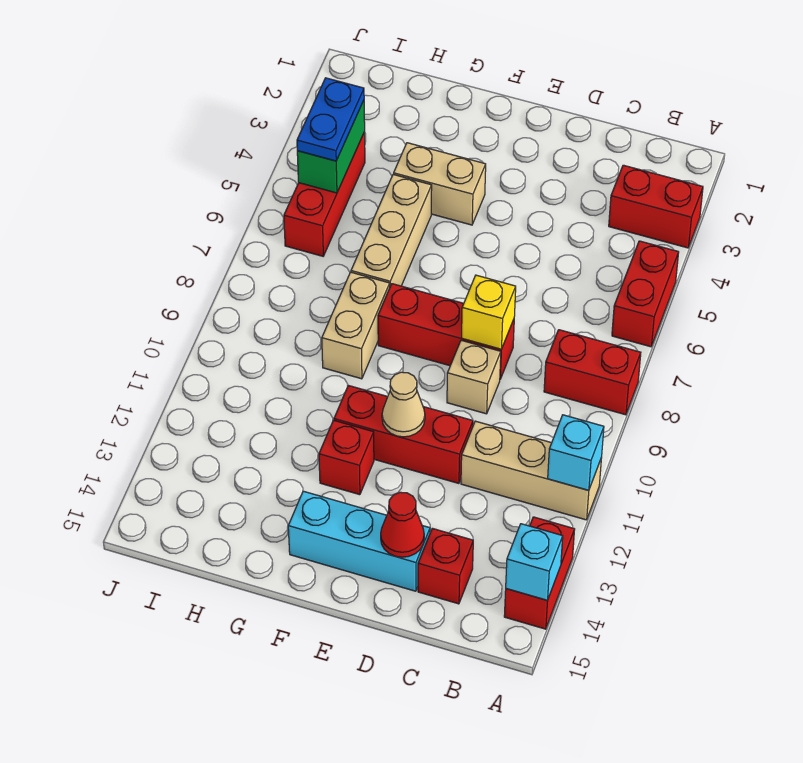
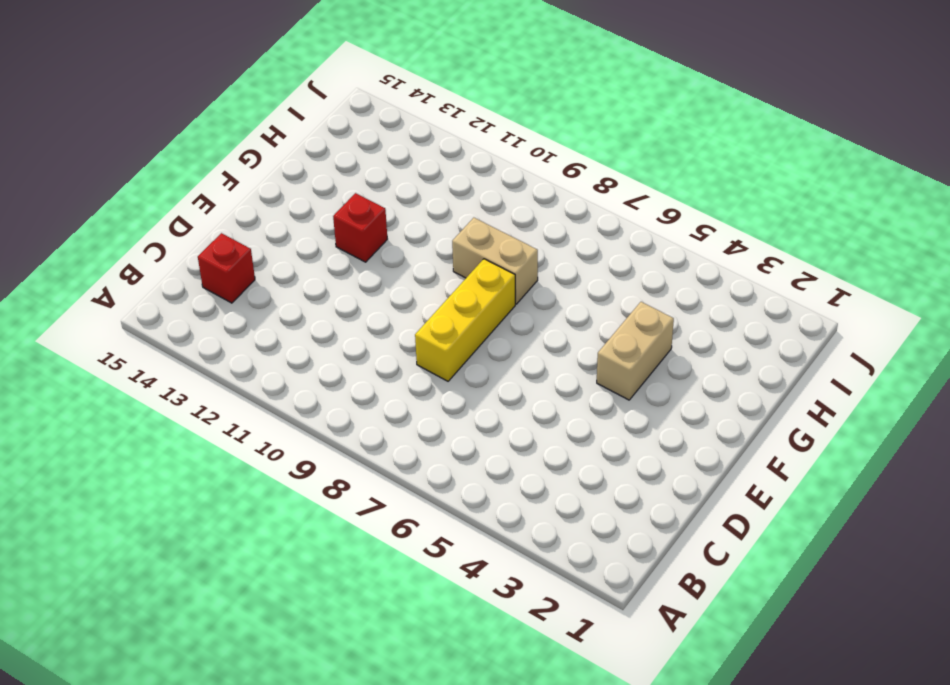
yellow 1x3 brick [415,259,515,381] -> red 1x3 brick [378,284,514,379]
none -> red 1x2 brick [609,165,703,248]
none -> red 1x2 brick [612,241,679,347]
none -> red 1x2 brick [544,330,641,415]

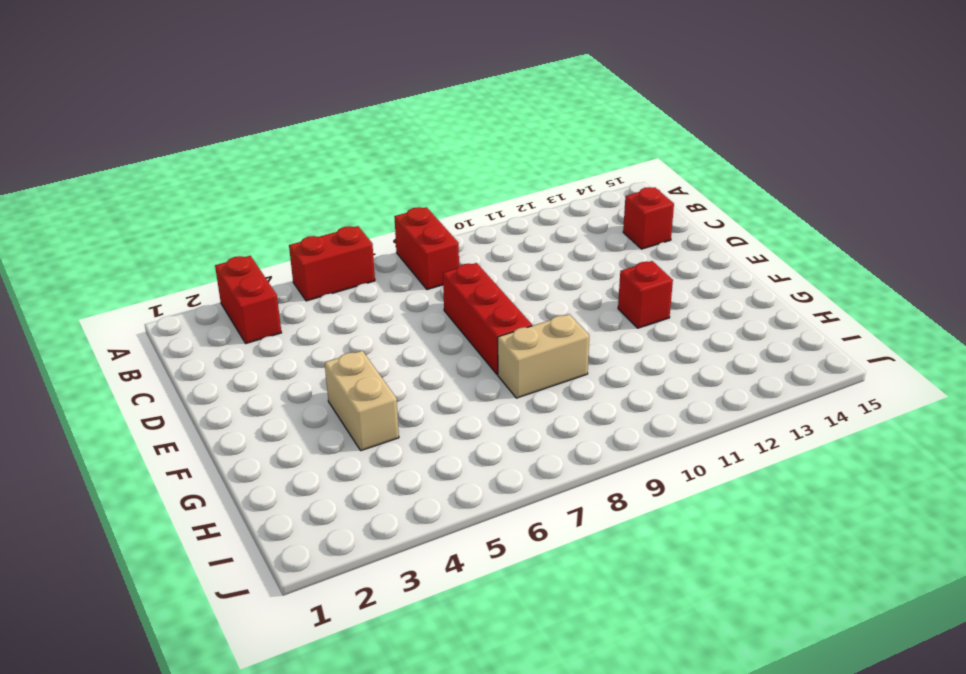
none -> tan 1x3 brick [461,421,602,520]
none -> red 1x2 brick [504,517,575,629]
none -> tan 1x1 brick [447,340,501,414]

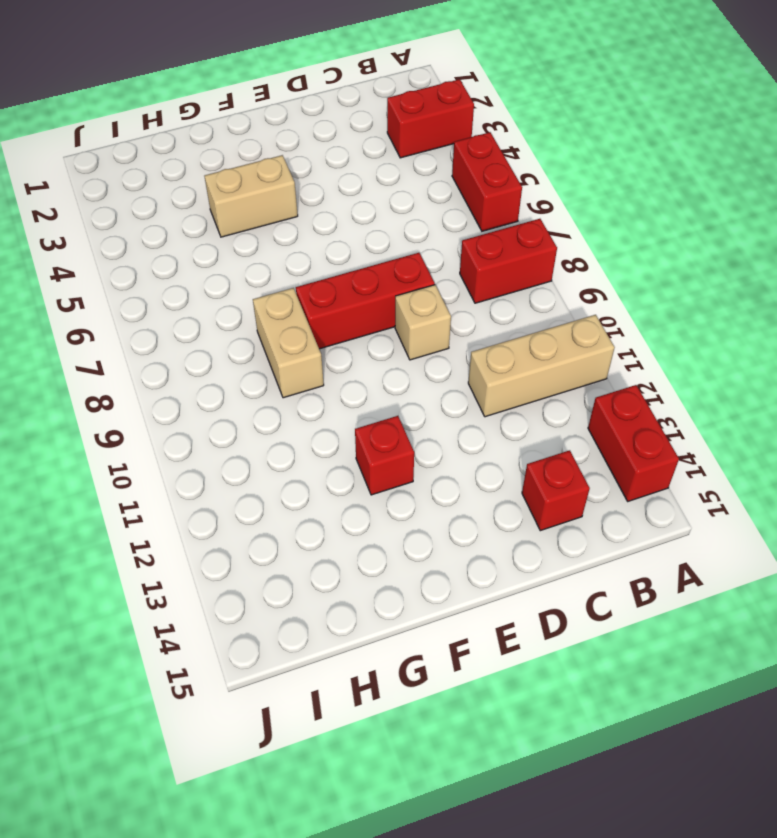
none -> red 1x3 brick [334,385,473,483]
none -> cyan 1x3 brick [288,491,430,591]
none -> tan 1x3 brick [351,174,432,286]

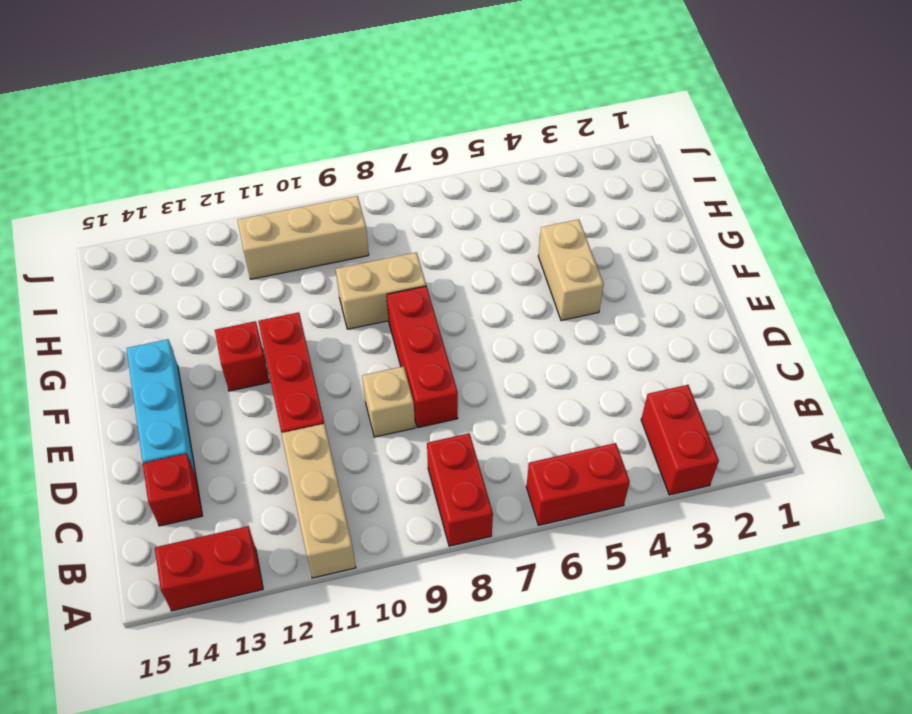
tan 1x3 brick [237,196,369,279] -> tan 1x3 brick moved to [351,174,432,286]
none -> red 1x3 brick [284,132,365,256]
none -> cyan 1x1 brick [548,415,604,490]
none -> cyan 1x1 brick [506,524,563,600]

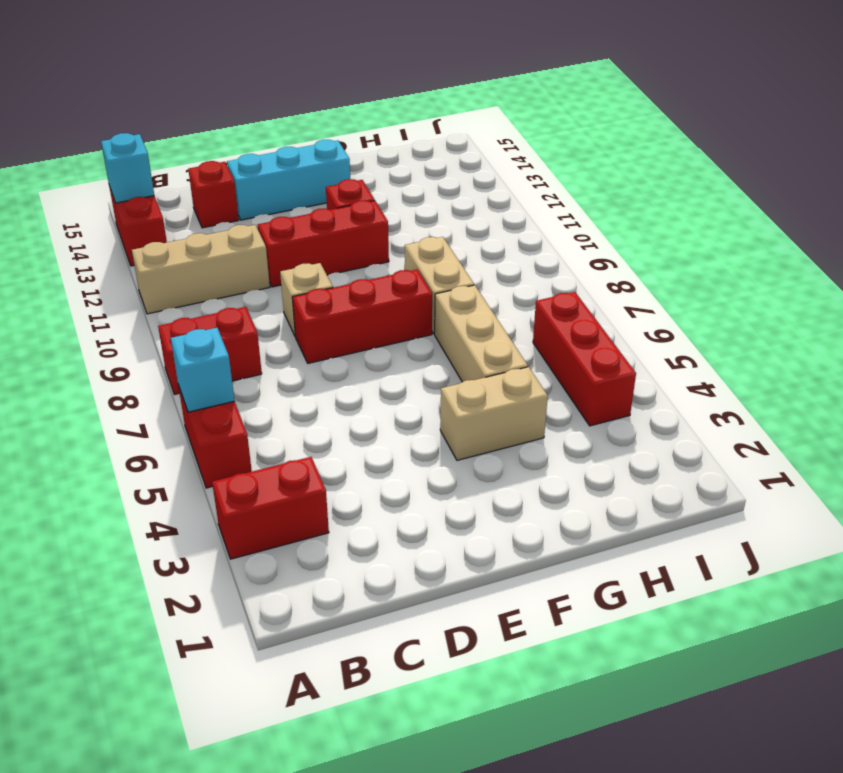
cyan 1x1 brick [171,328,235,412] -> cyan 1x1 brick moved to [548,415,604,490]
none -> yellow 1x1 brick [462,275,516,349]
none -> red 1x1 cone [381,492,424,557]
none -> tan 1x1 cone [382,372,425,437]

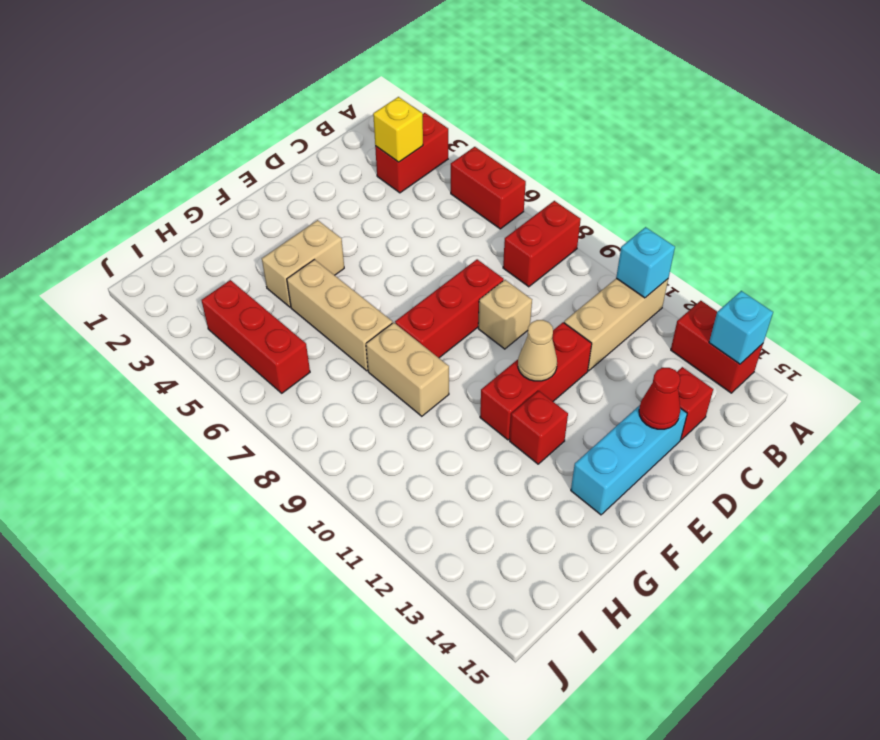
yellow 1x1 brick [373,97,423,162] -> yellow 1x1 brick moved to [462,275,516,349]
none -> green 1x2 brick [297,100,365,193]
none -> blue 1x2 plate [297,78,364,161]

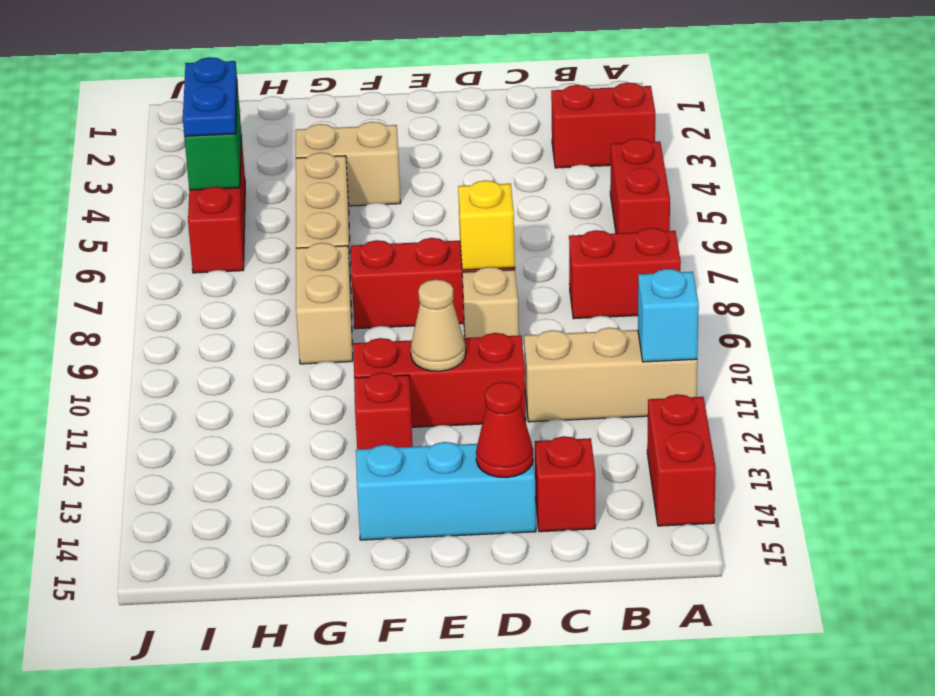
none -> cyan 1x1 brick [506,524,563,600]

